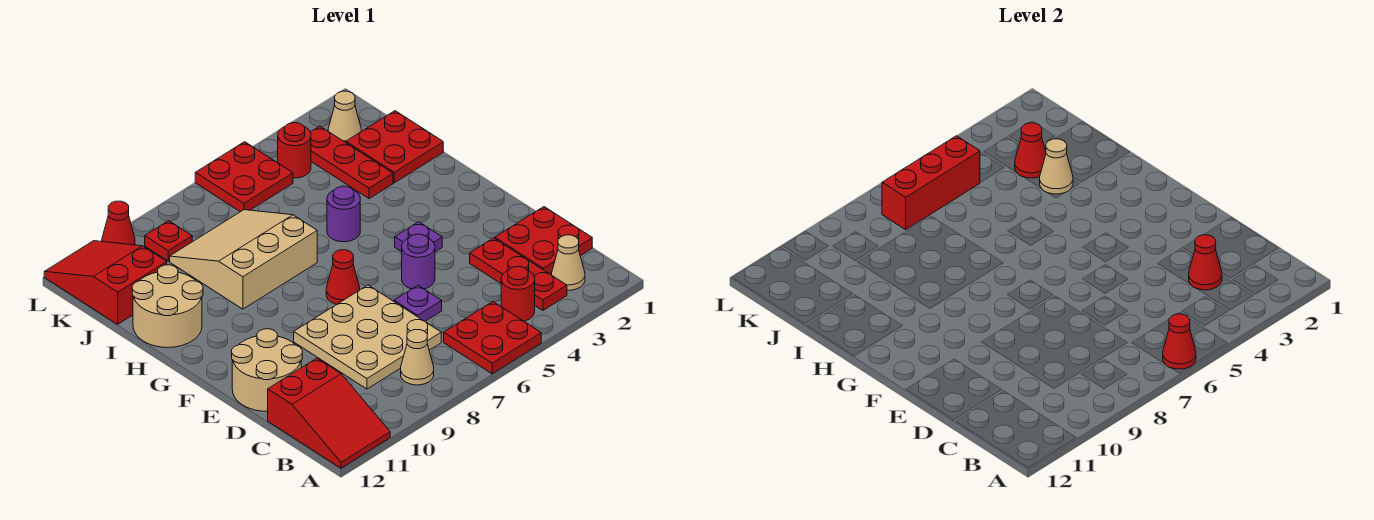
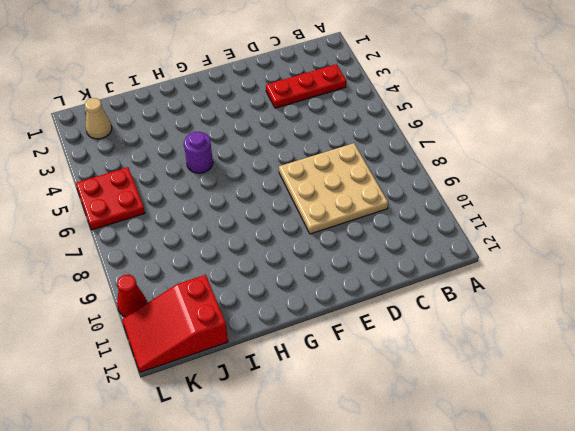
none -> red 2x2 plate [444,302,541,374]
none -> red 2x3 slope [268,358,390,468]
none -> tan 1x1 cone [552,235,585,290]

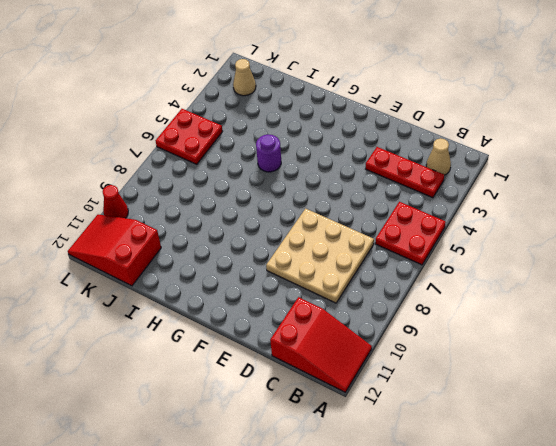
none -> red 1x1 round brick [501,267,535,321]
none -> tan 1x1 cone [401,330,434,385]
none -> red 2x2 plate [495,207,592,274]

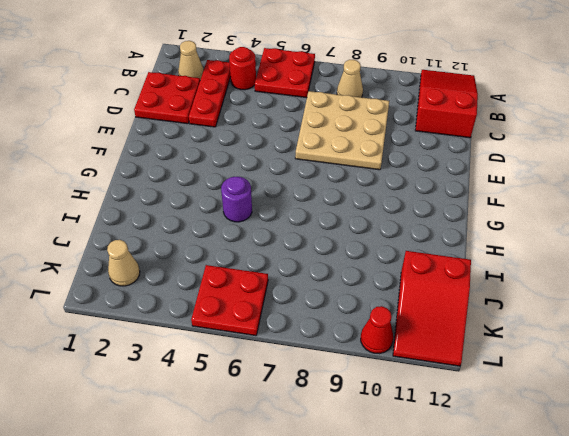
none -> purple 1x1 plate [394,285,442,321]
none -> tan 2x2 round brick [232,329,302,411]
none -> purple 1x1 round brick [402,234,435,289]

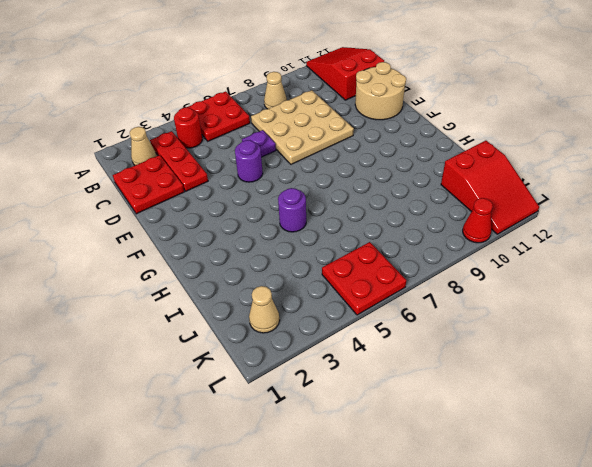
none -> purple 1x1 plate [395,222,442,252]
none -> red 1x1 cone [326,250,360,304]
none -> tan 3x3 slope [170,210,317,309]

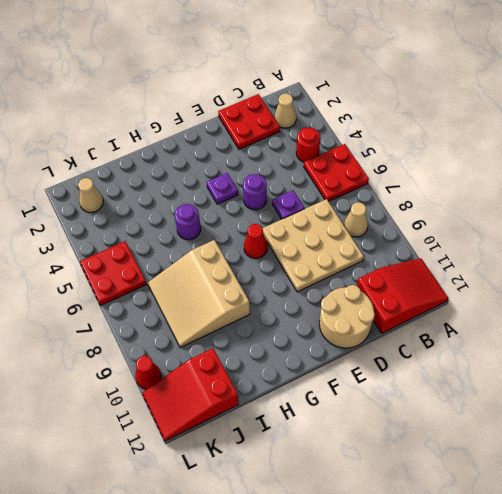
none -> red 1x3 plate [470,238,567,310]
none -> tan 2x2 round brick [132,265,203,348]
none -> red 2x2 plate [346,111,443,183]

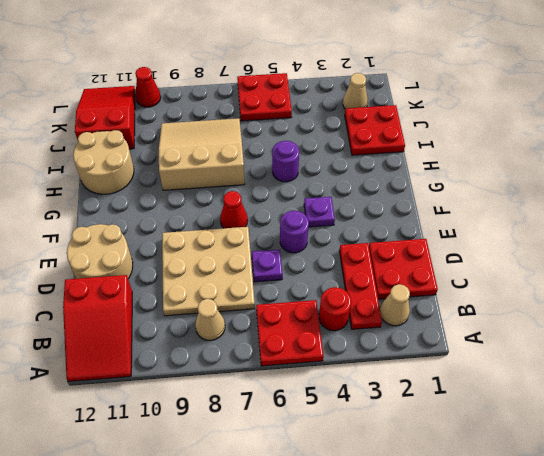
none -> red 1x3 plate [311,126,393,199]
none -> red 1x1 round brick [278,123,311,178]
none -> red 1x1 plate [145,221,192,261]

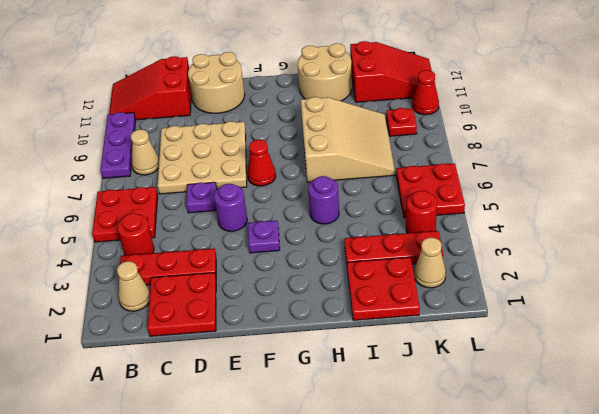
purple 1x3 plate [100,112,136,178] -> none
none -> red 1x1 cone [1163,314,1196,369]
none -> red 1x1 cone [1189,235,1222,290]
none -> tan 1x1 cone [1040,139,1073,194]

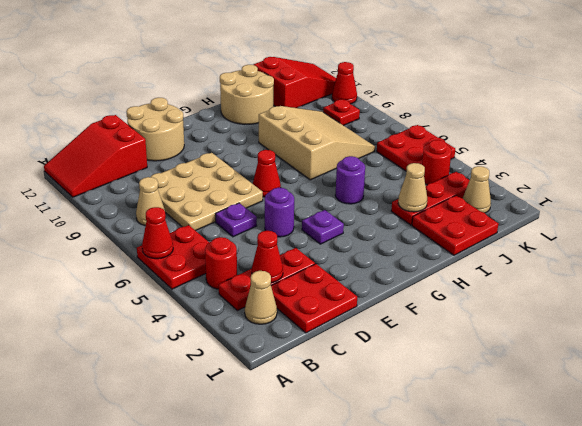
none -> red 1x1 cone [1015,123,1046,178]
none -> red 1x3 brick [882,136,980,230]

